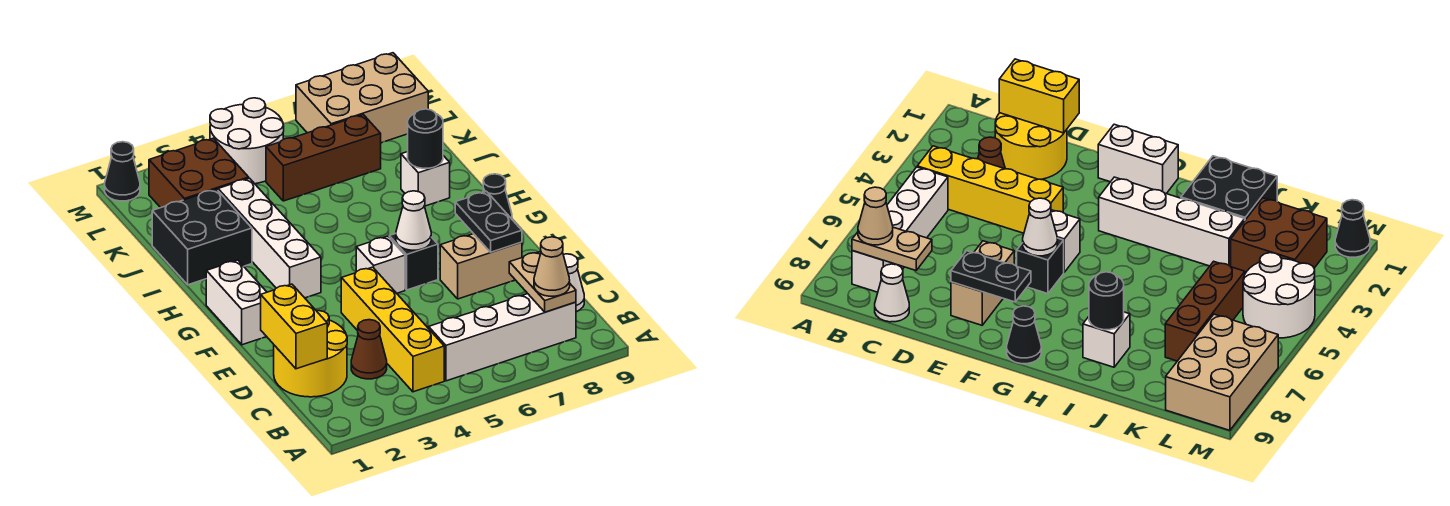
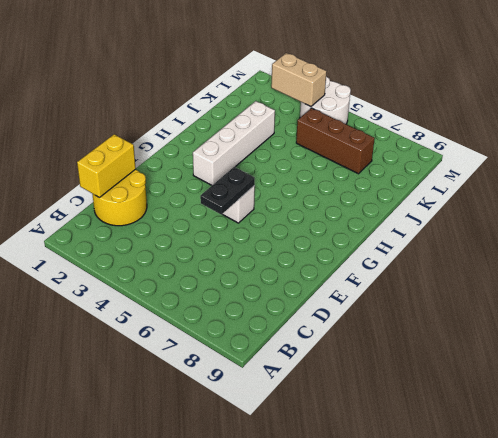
black 1x2 plate [200,167,255,215] -> black 1x2 plate moved to [455,192,522,252]
tan 1x2 brick [271,53,327,107] -> tan 1x2 brick moved to [440,234,522,299]
none -> yellow 1x4 brick [341,267,444,392]
none -> white 1x4 brick [429,294,576,381]
none -> brown 1x1 cone [351,320,387,379]

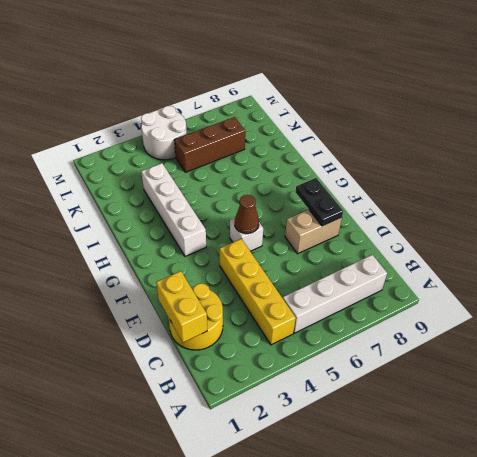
brown 1x1 cone [235,195,259,234] -> brown 1x1 cone moved to [351,320,387,379]
none -> white 1x1 cone [563,254,584,312]
none -> white 1x2 brick [206,260,267,345]
none -> black 1x1 brick [389,234,438,290]

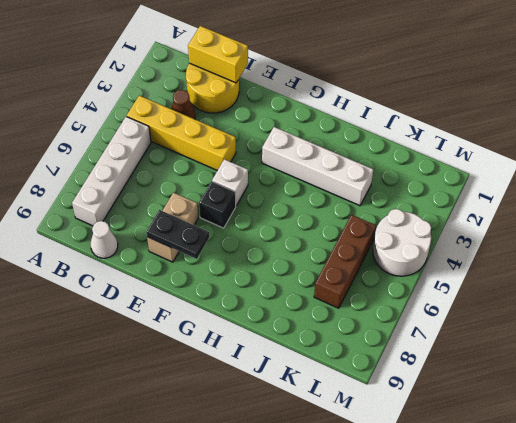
none -> white 1x2 brick [206,260,267,345]
none -> black 1x1 cone [483,174,512,219]
none -> black 2x2 brick [152,189,252,285]

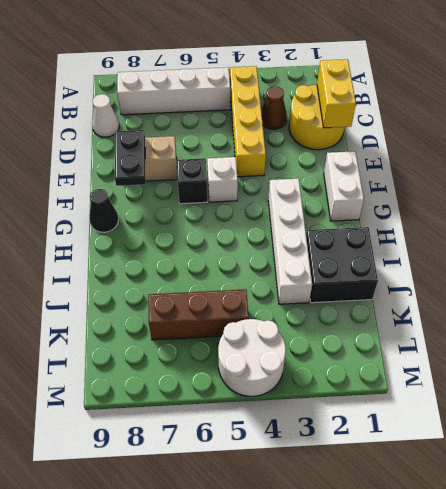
none -> white 1x1 brick [401,152,450,206]
none -> brown 2x2 brick [149,138,249,208]
none -> tan 2x3 brick [296,53,428,143]

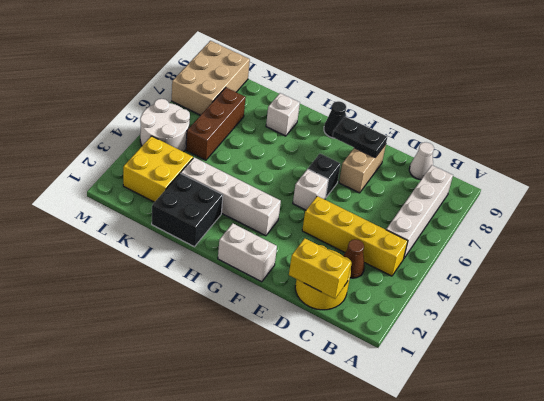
yellow 2x2 brick [123,136,193,202] -> brown 2x2 brick [149,138,249,208]
none -> black 1x1 cone [105,142,140,201]
none -> tan 1x2 plate [509,251,576,312]
none -> white 1x1 cone [396,191,431,250]

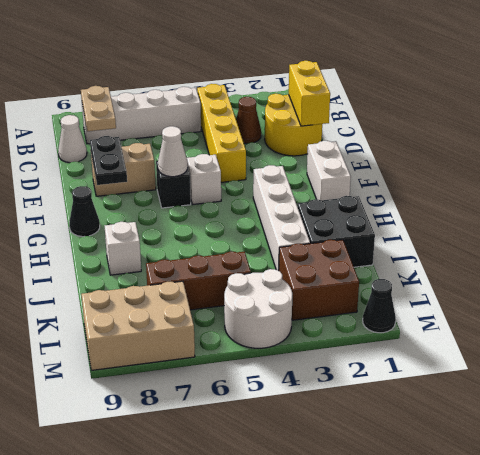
none -> black 1x1 round brick [408,109,443,168]
none -> tan 1x1 cone [534,237,570,296]

